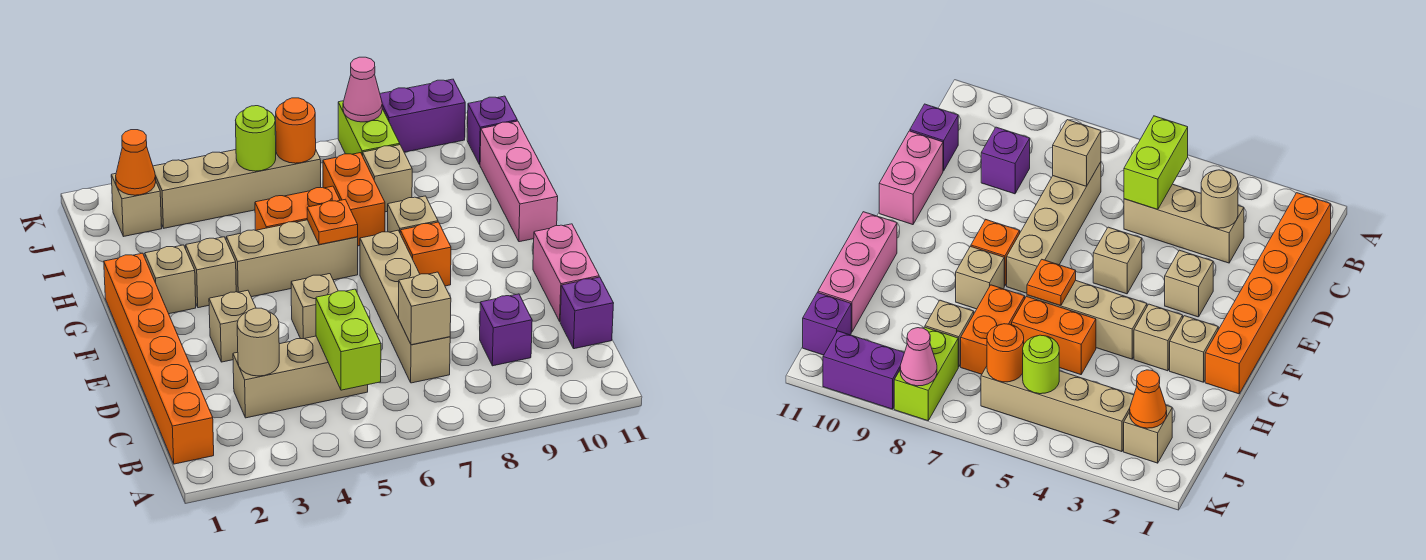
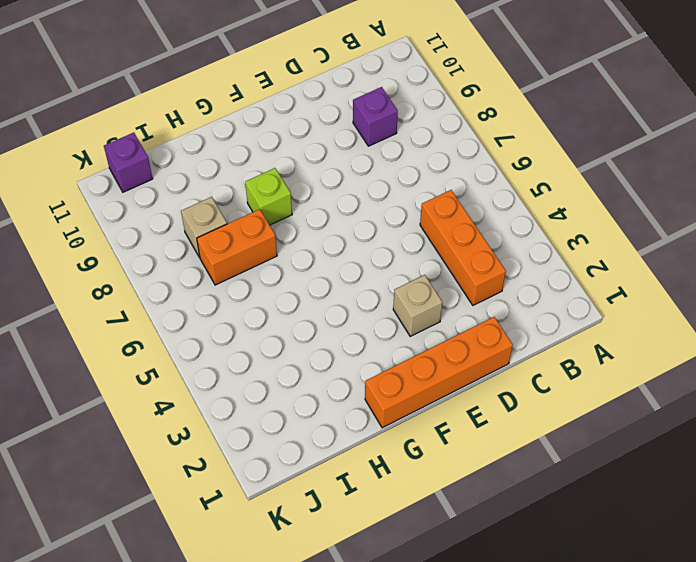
orange 1x3 brick [420,190,506,305] -> tan 1x3 brick [233,336,368,418]
orange 1x4 brick [365,317,513,428] -> orange 1x6 brick [104,253,214,464]
lime 1x1 brick [245,168,292,225] -> tan 1x1 brick [388,196,438,232]
none -> tan 1x4 brick [360,230,450,383]
none -> purple 1x1 brick [560,277,614,349]
none -> pink 1x2 brick [533,224,599,321]
none -> tan 1x1 brick [291,274,338,339]

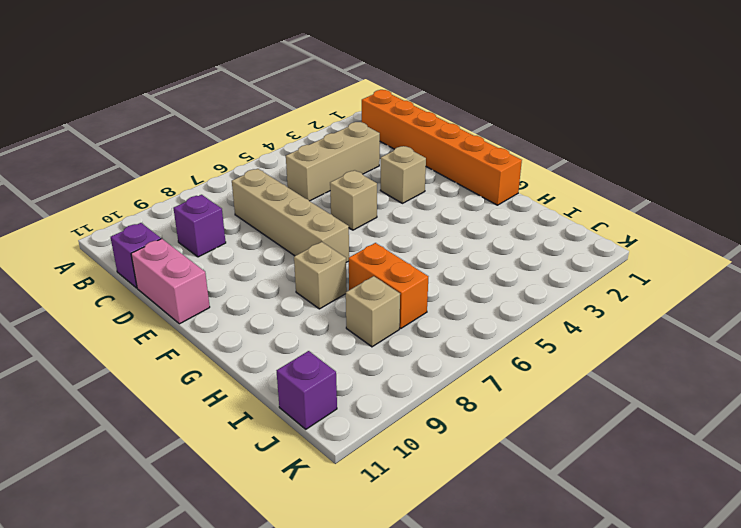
none -> orange 1x1 brick [400,222,451,286]
none -> tan 1x1 brick [145,245,196,314]
none -> tan 1x1 brick [186,237,236,308]
none -> tan 1x3 brick [226,220,358,297]

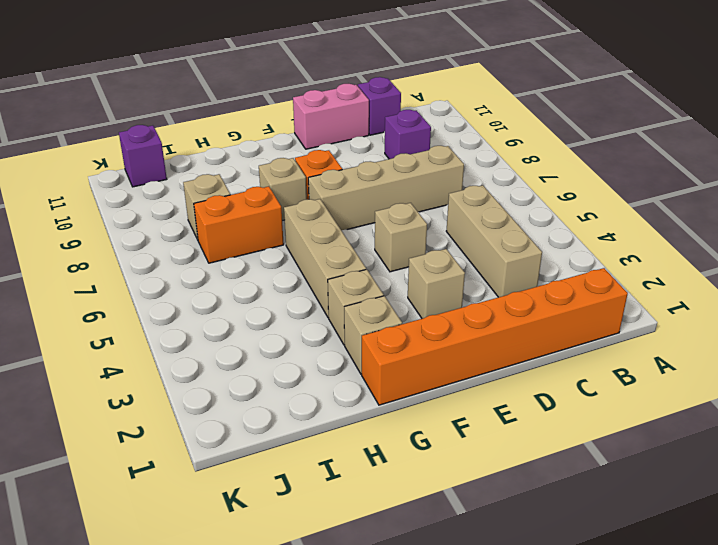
none -> pink 1x3 brick [480,121,558,242]
none -> orange 1x2 brick [255,186,340,230]
none -> tan 1x1 brick [111,174,162,237]
none -> tan 1x4 brick [153,150,321,228]

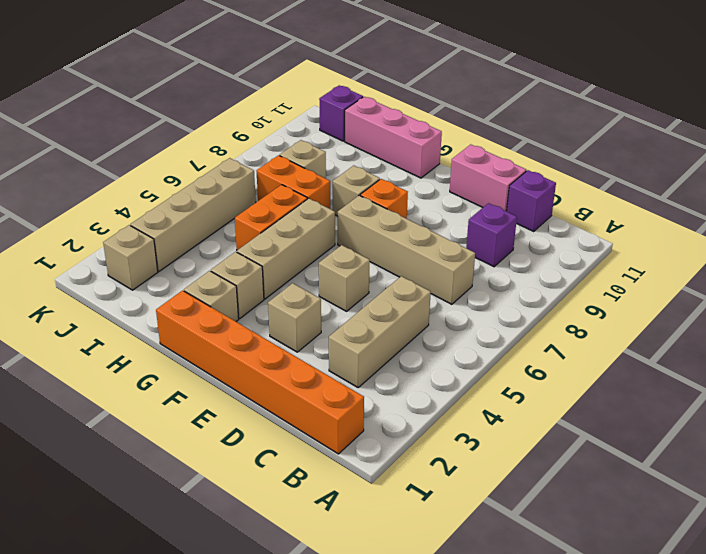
none -> lime 1x2 brick [338,101,400,156]
none -> purple 1x2 brick [380,79,465,152]
none -> lime 1x2 brick [316,289,381,390]
none -> tan 1x1 round brick [237,308,279,376]

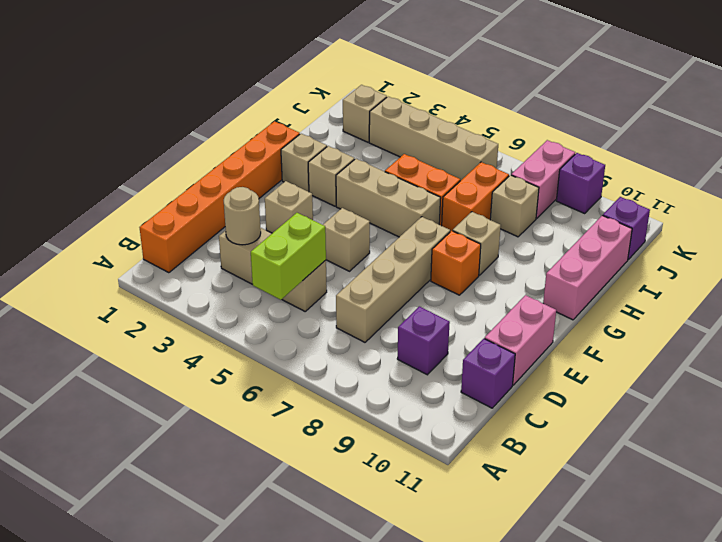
pink 1x2 brick [511,140,575,218] -> lime 1x2 brick [338,101,400,156]
purple 1x1 brick [556,153,605,213] -> purple 1x2 brick [380,79,465,152]
none -> tan 1x1 brick [399,272,451,345]
none -> orange 1x1 plate [307,199,358,245]
none -> orange 1x1 cone [116,130,156,195]
none -> lime 1x1 round brick [236,106,276,171]

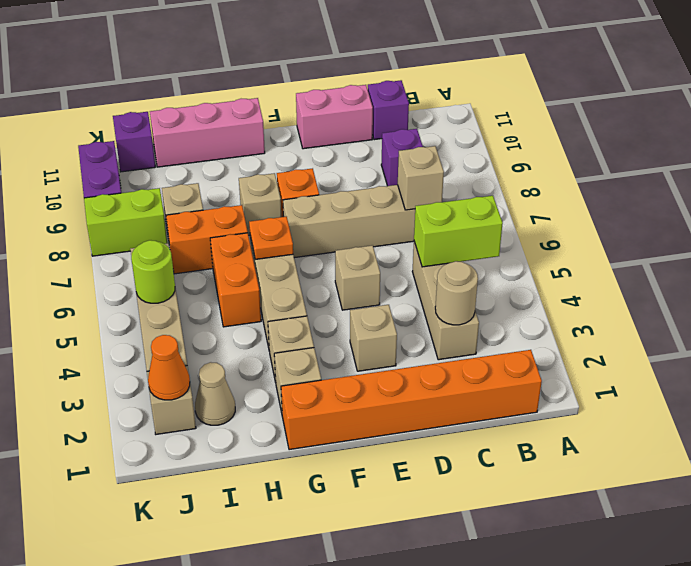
tan 1x1 cone [195,362,235,425] -> none
none -> orange 1x1 round brick [276,98,316,163]
none -> pink 1x1 cone [343,57,382,122]

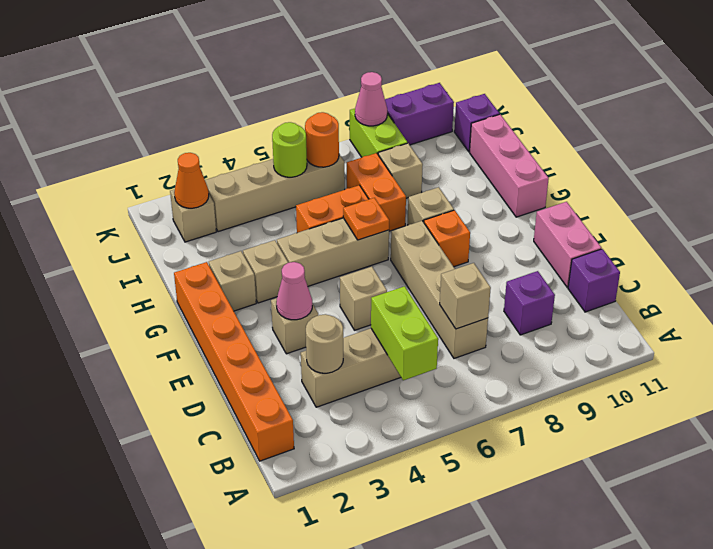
pink 1x1 cone [276,262,312,320] -> none

